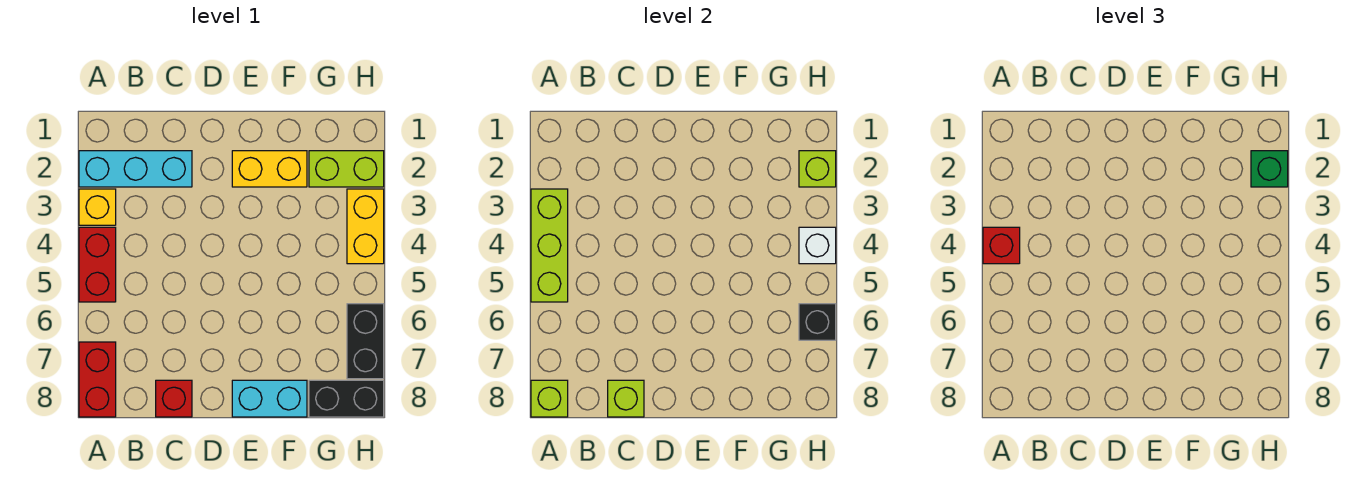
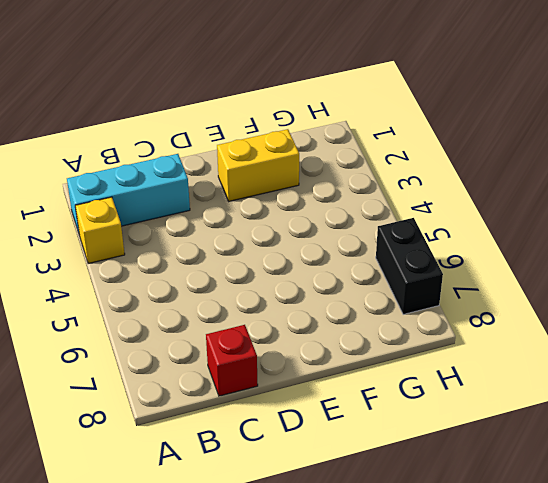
none -> red 1x2 brick [79,227,116,302]
none -> red 1x2 brick [79,342,116,417]
none -> cyan 1x2 brick [232,380,307,417]

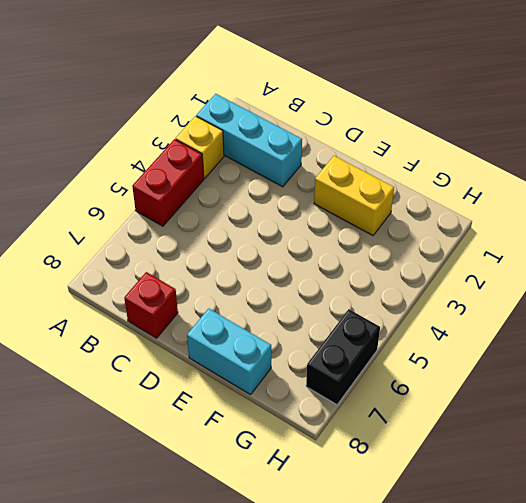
none -> red 1x2 brick [79,342,116,417]
none -> lime 1x2 brick [309,151,384,187]
none -> black 1x2 brick [309,380,384,417]

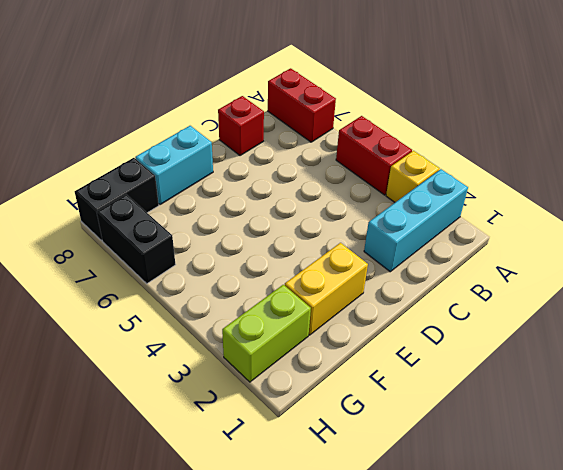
none -> yellow 1x2 brick [347,189,384,264]
none -> lime 1x3 brick [531,189,568,302]
none -> lime 1x1 brick [531,380,568,417]

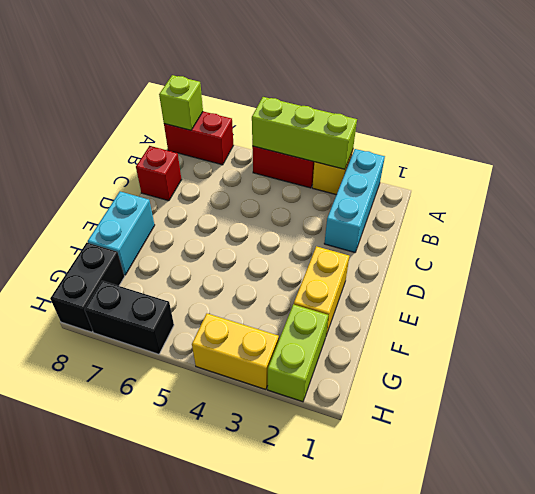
none -> lime 1x1 brick [608,380,644,417]
none -> lime 1x1 brick [799,151,836,187]
none -> white 1x1 brick [799,227,836,264]

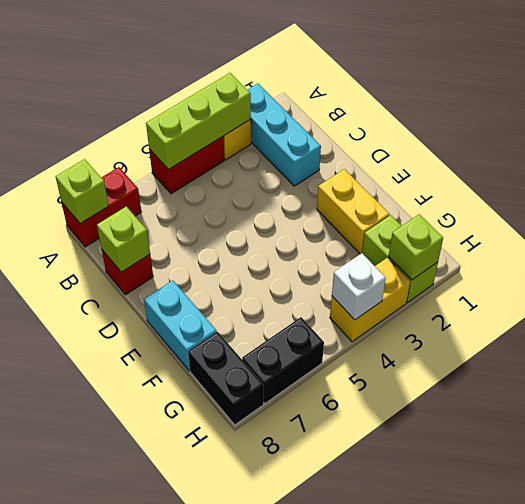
none -> black 1x1 brick [799,304,836,340]
none -> red 1x1 brick [983,227,1020,264]
none -> green 1x1 brick [1251,151,1288,187]

